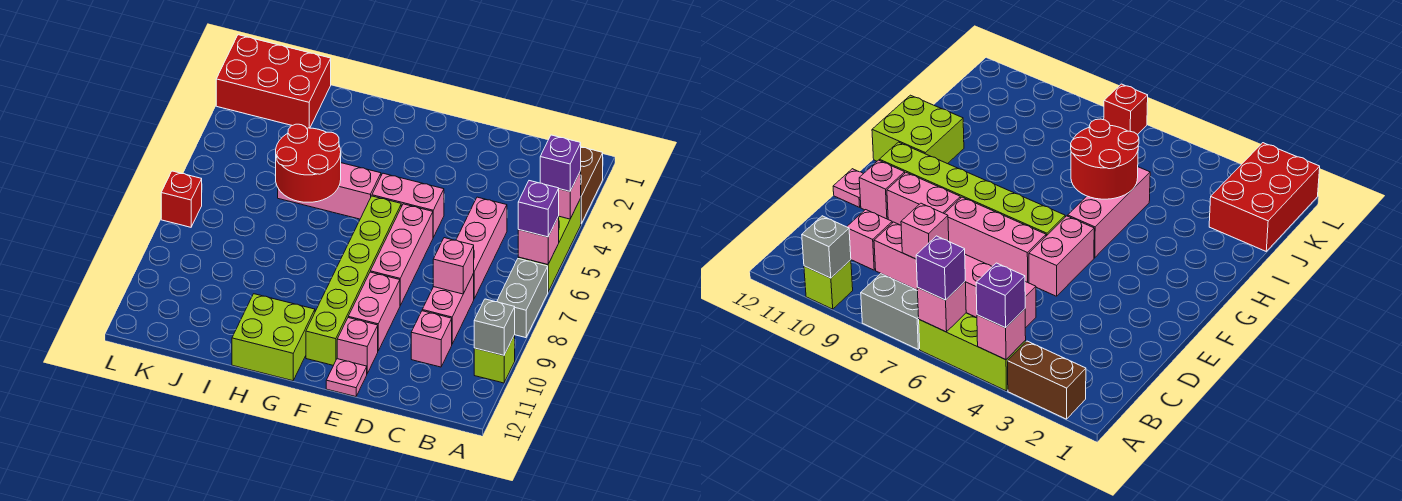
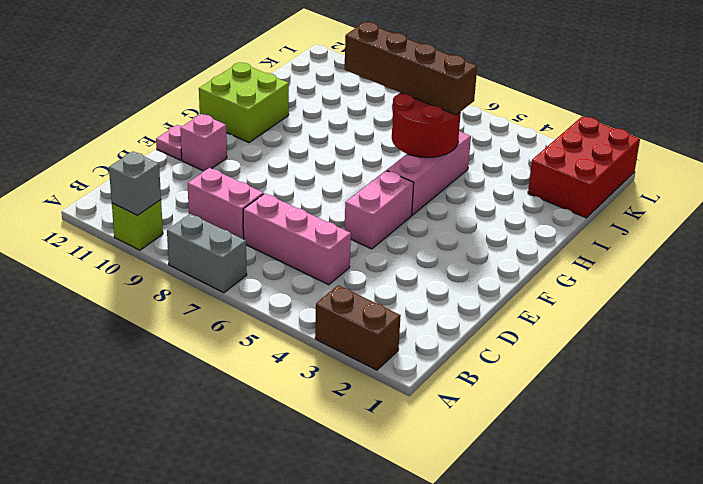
brown 1x4 brick [344,22,477,115] -> none
none -> lime 1x3 brick [518,199,581,291]
none -> pink 1x1 brick [411,311,452,367]
none -> pink 1x3 brick [370,204,433,305]

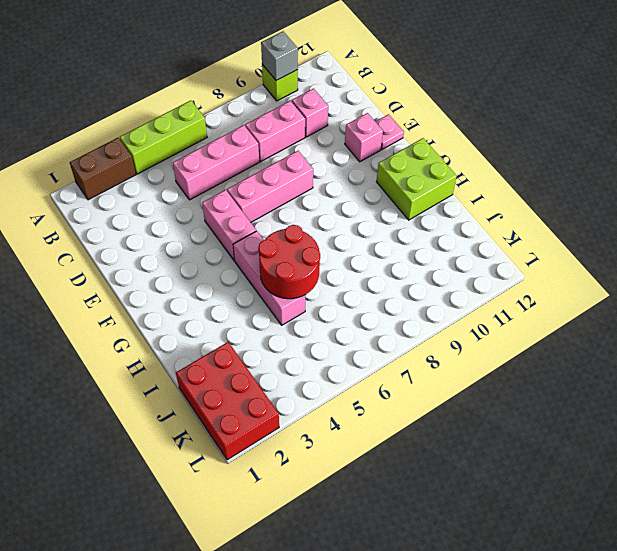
none -> grey 1x2 brick [497,259,548,338]
none -> pink 1x2 brick [348,272,400,351]
none -> lime 1x6 brick [306,196,401,365]

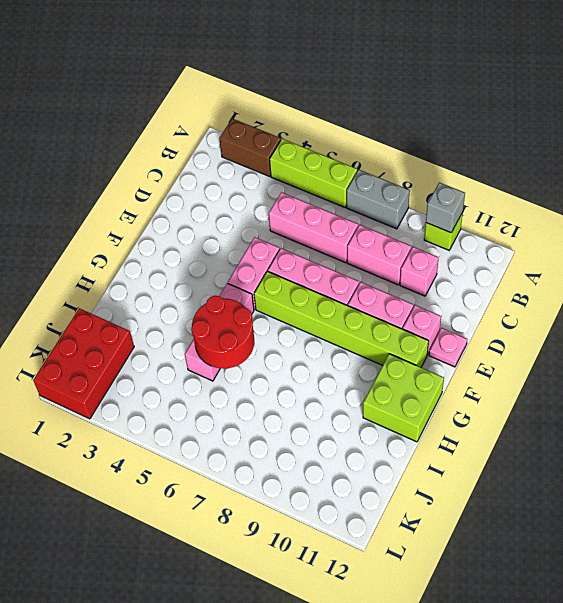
none -> red 1x1 brick [161,171,202,227]
none -> pink 1x1 brick [559,171,581,219]
none -> pink 1x1 brick [518,216,559,265]

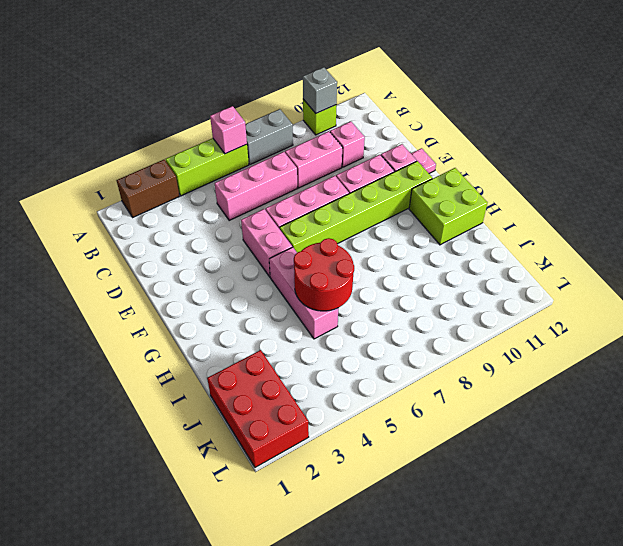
none -> red 1x1 brick [161,171,202,227]
none -> pink 1x1 brick [559,171,581,219]
none -> pink 1x1 brick [433,238,474,294]

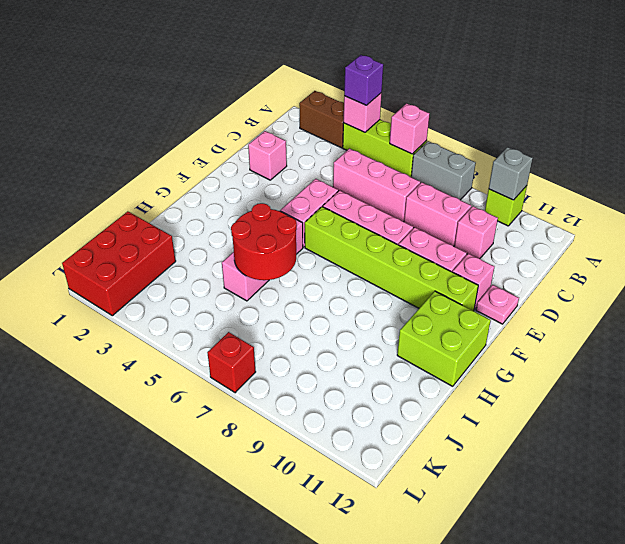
pink 1x1 brick [248,131,287,180] -> pink 1x1 brick moved to [433,238,474,294]
none -> purple 1x1 brick [518,181,559,237]

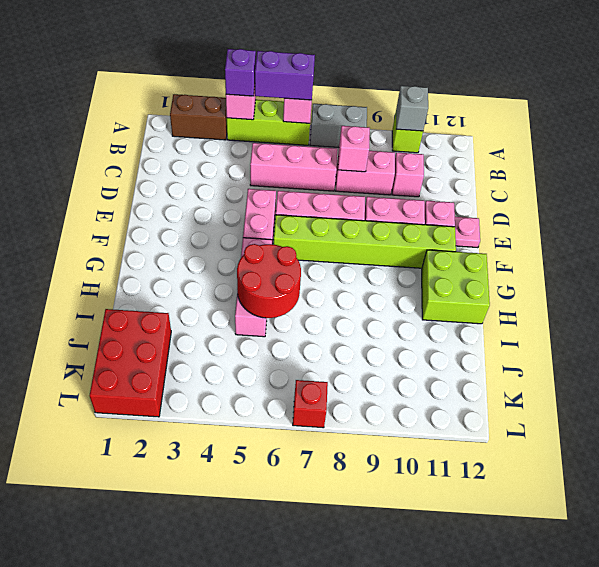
purple 1x2 brick [255,51,315,100] -> purple 1x1 brick [518,181,559,237]

